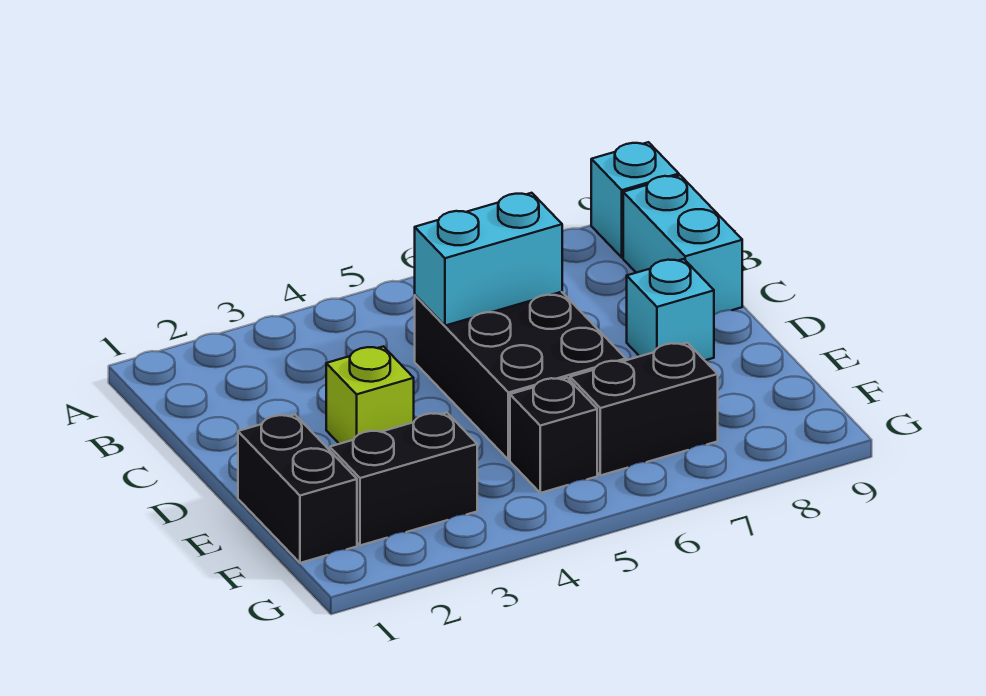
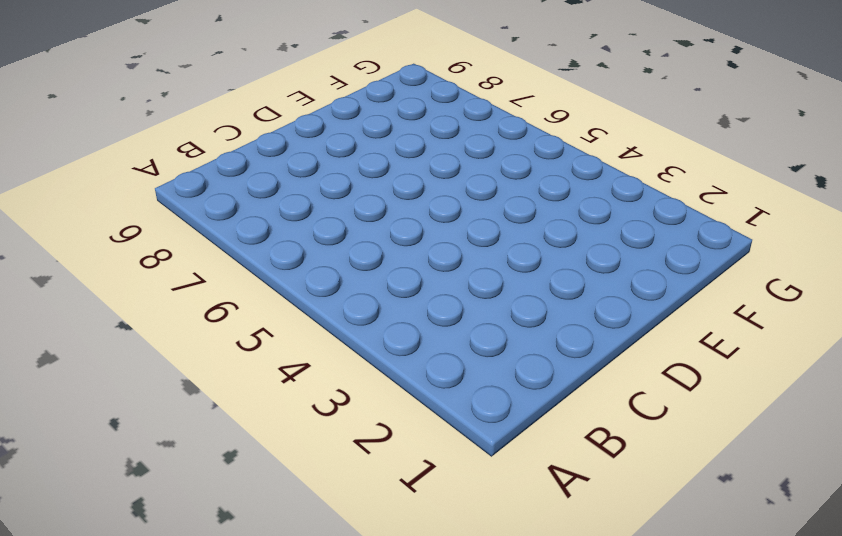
none -> cyan 1x1 brick [591,142,679,257]
none -> cyan 1x2 brick [623,175,742,315]

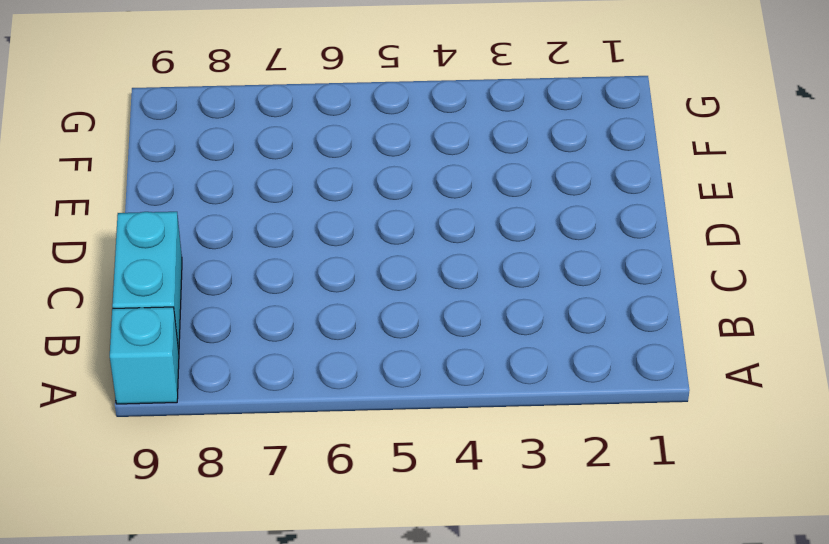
none -> black 2x3 brick [415,292,626,460]
none -> lime 1x1 brick [326,346,414,444]

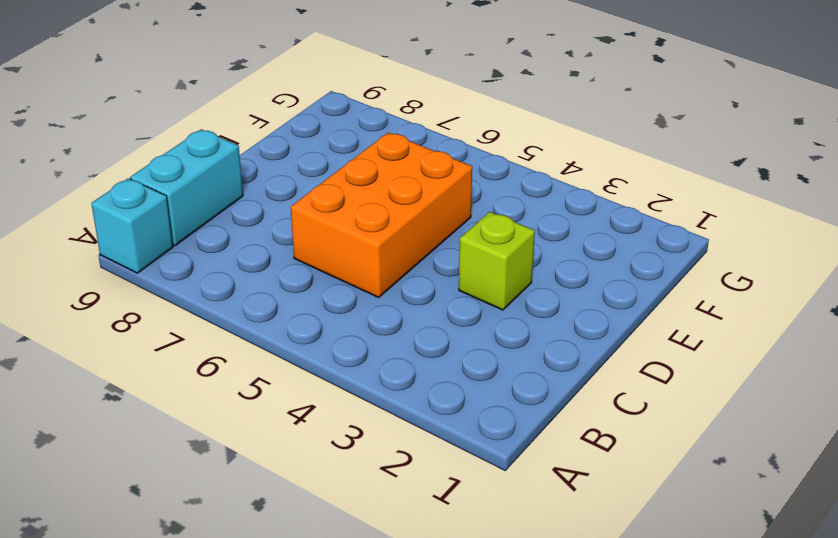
orange 2x3 brick [291,133,472,297] -> black 2x3 brick [415,292,626,460]
none -> cyan 1x1 brick [627,259,714,360]
none -> black 1x2 brick [238,415,357,563]

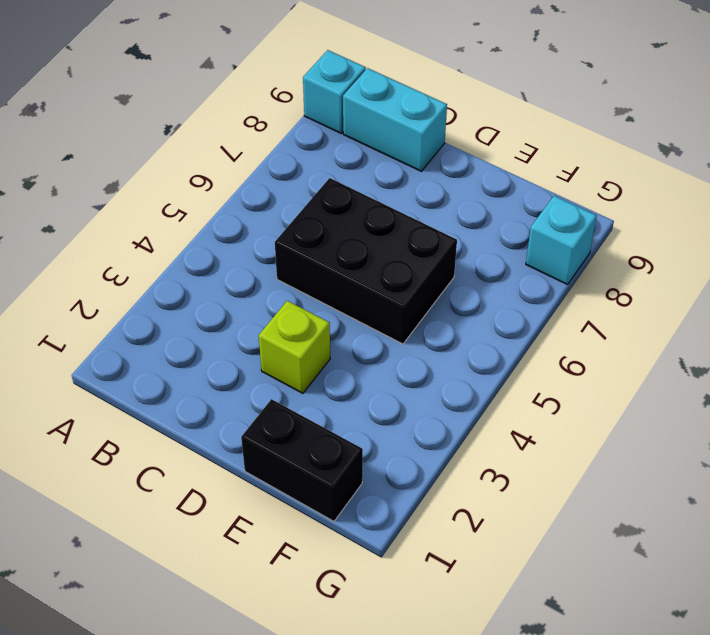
cyan 1x1 brick [526,196,597,285] -> cyan 1x1 brick moved to [627,259,714,360]
none -> black 1x2 brick [330,413,477,545]
none -> black 1x1 brick [510,378,597,493]

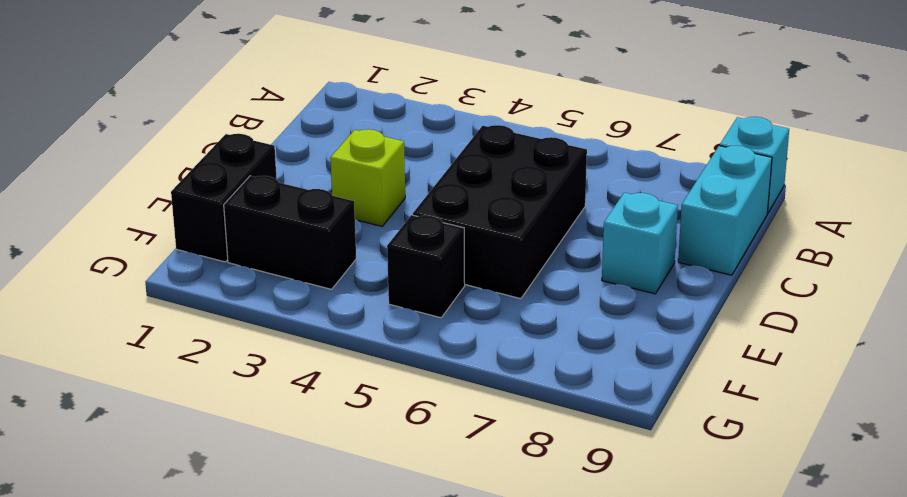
none -> black 1x2 brick [570,343,718,475]
none -> cyan 1x2 brick [415,193,562,326]

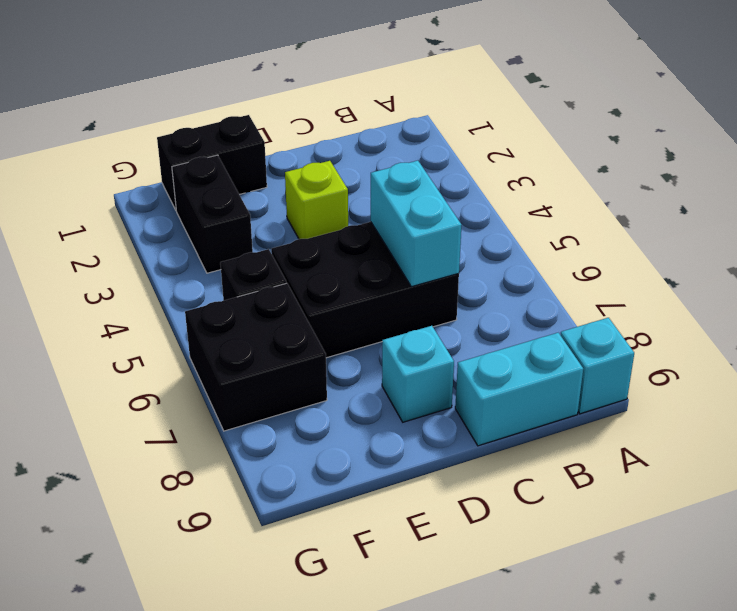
black 2x2 brick [185,283,327,431] -> black 1x2 brick [570,343,718,475]

